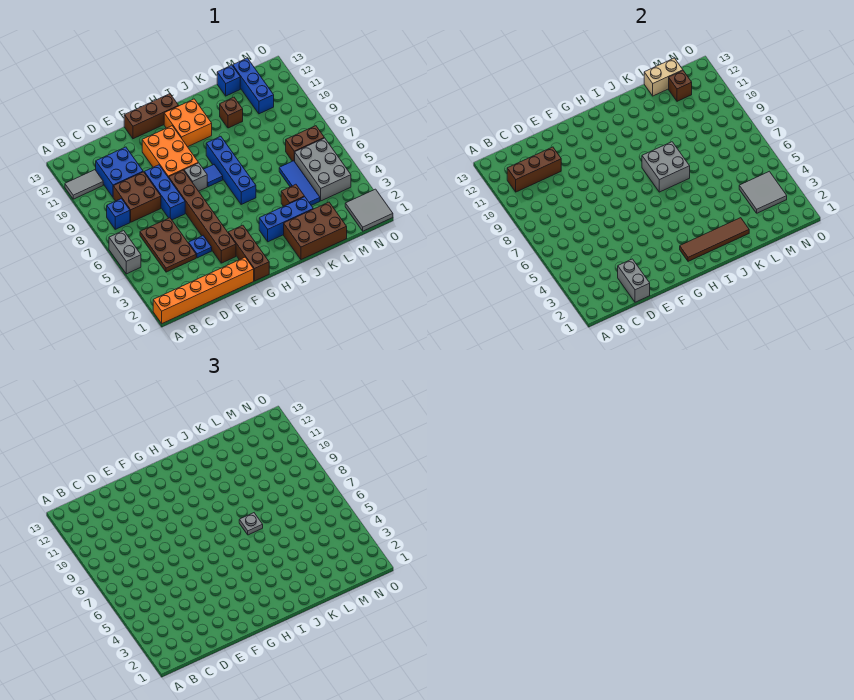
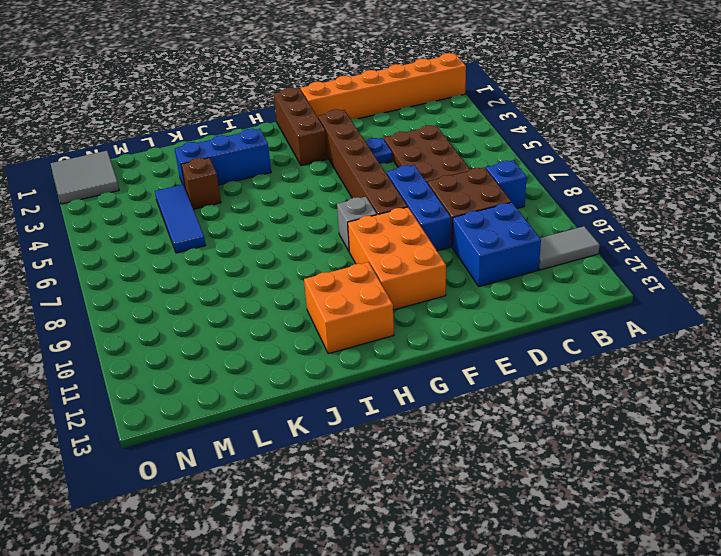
none -> grey 1x2 brick [109,231,141,274]
none -> brown 1x3 brick [124,94,178,139]
none -> blue 1x1 tile [204,165,223,187]
none -> blue 1x4 brick [206,136,256,204]

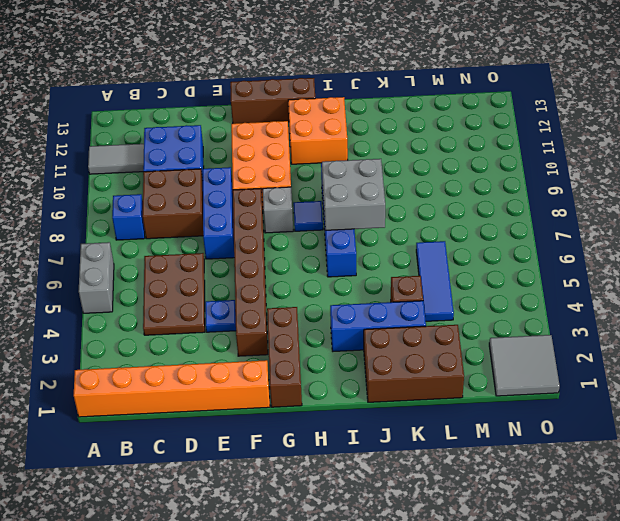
none -> brown 1x1 brick [220,97,243,128]
none -> blue 1x1 brick [217,65,240,96]
none -> grey 2x3 brick [295,138,351,201]
none -> brown 1x2 brick [286,126,324,161]

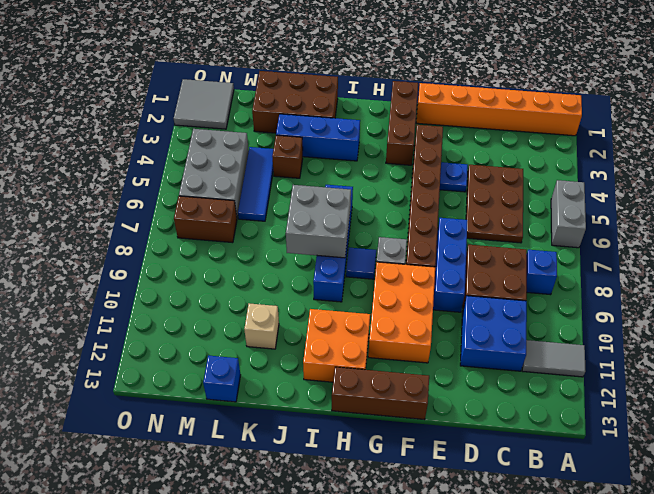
tan 1x1 brick [244,303,279,349] -> brown 1x1 brick [220,97,243,128]
none -> blue 1x3 brick [233,58,274,114]
none -> brown 1x3 brick [507,147,561,192]
none -> grey 1x2 brick [618,259,650,302]
none -> brown 1x4 tile [680,218,749,261]

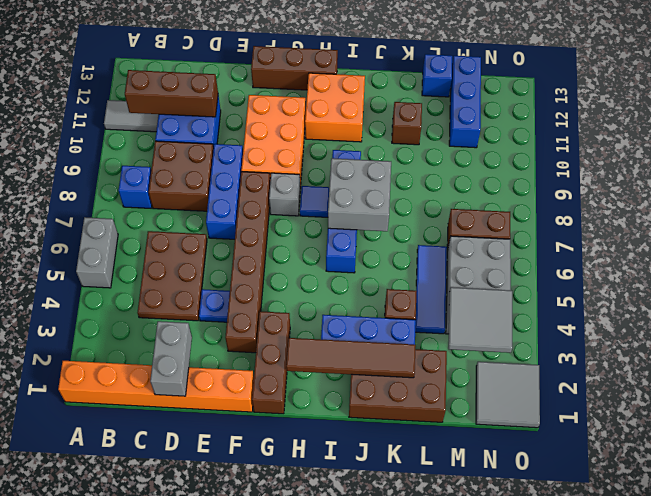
none -> tan 1x2 brick [644,58,683,96]
none -> brown 1x1 brick [669,71,692,101]
none -> grey 1x1 plate [239,513,263,535]

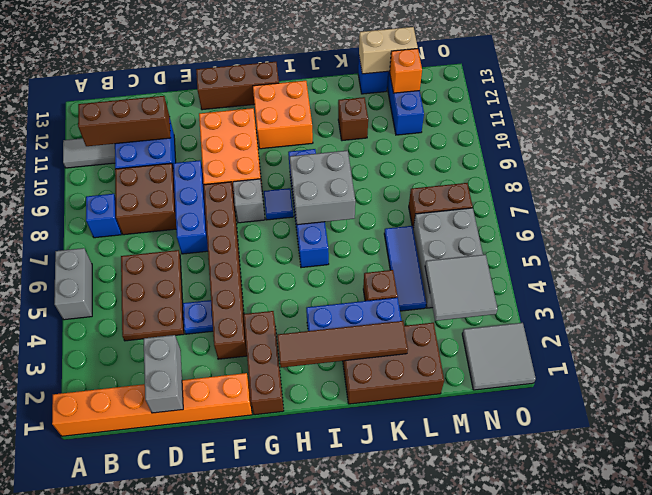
orange 1x1 brick [389,49,422,93] -> brown 1x1 brick [669,71,692,101]
none -> grey 1x1 plate [239,513,263,535]

